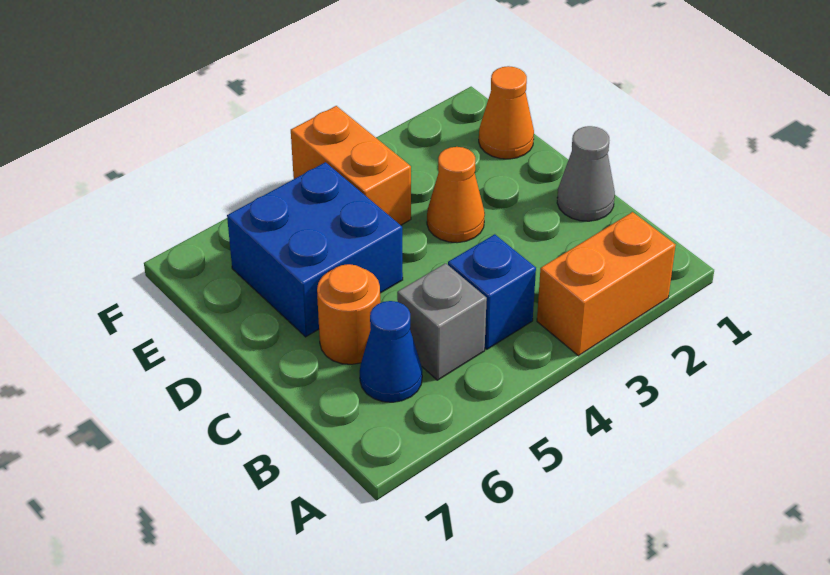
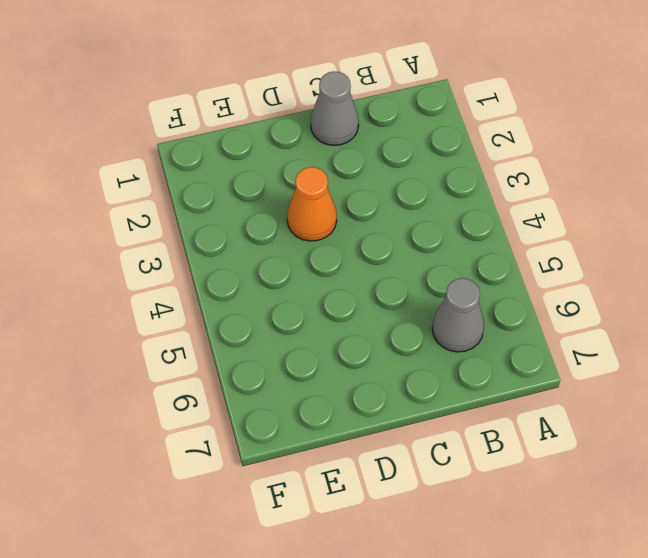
grey 1x1 cone [432,278,484,352] -> blue 1x1 cone [360,301,422,402]
none -> orange 1x2 brick [537,212,676,356]
none -> blue 1x1 brick [448,234,536,349]

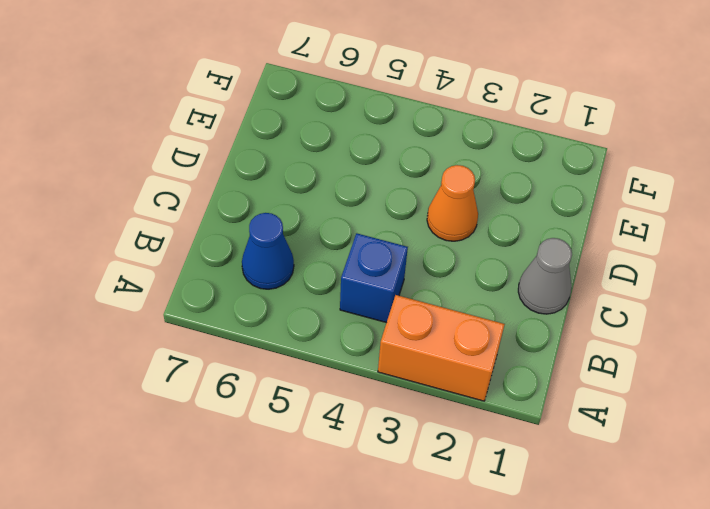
none -> grey 1x1 brick [397,263,487,380]
none -> orange 1x1 round brick [317,264,380,364]

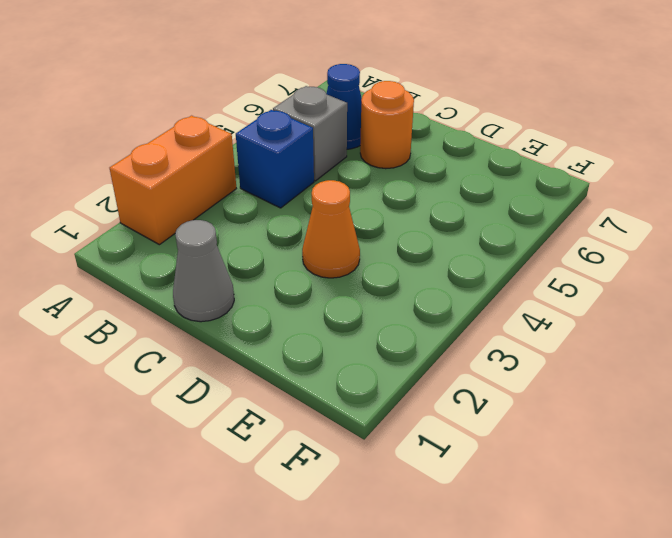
none -> blue 2x2 brick [227,162,403,337]
none -> orange 1x1 cone [479,66,534,159]

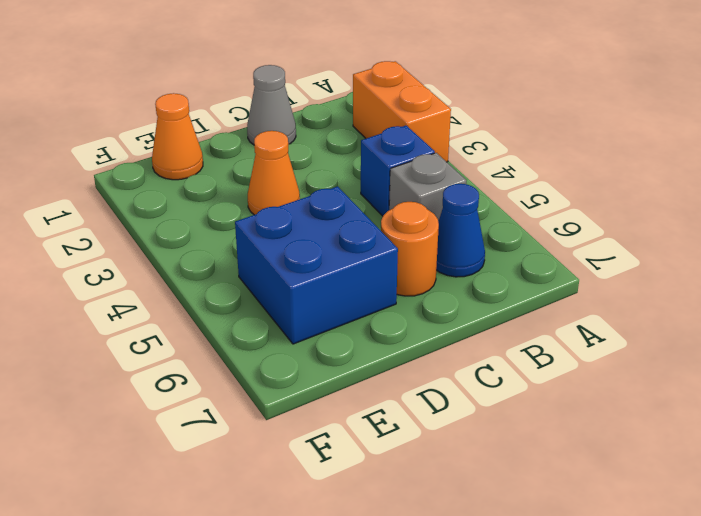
none -> orange 1x2 brick [291,106,411,225]

